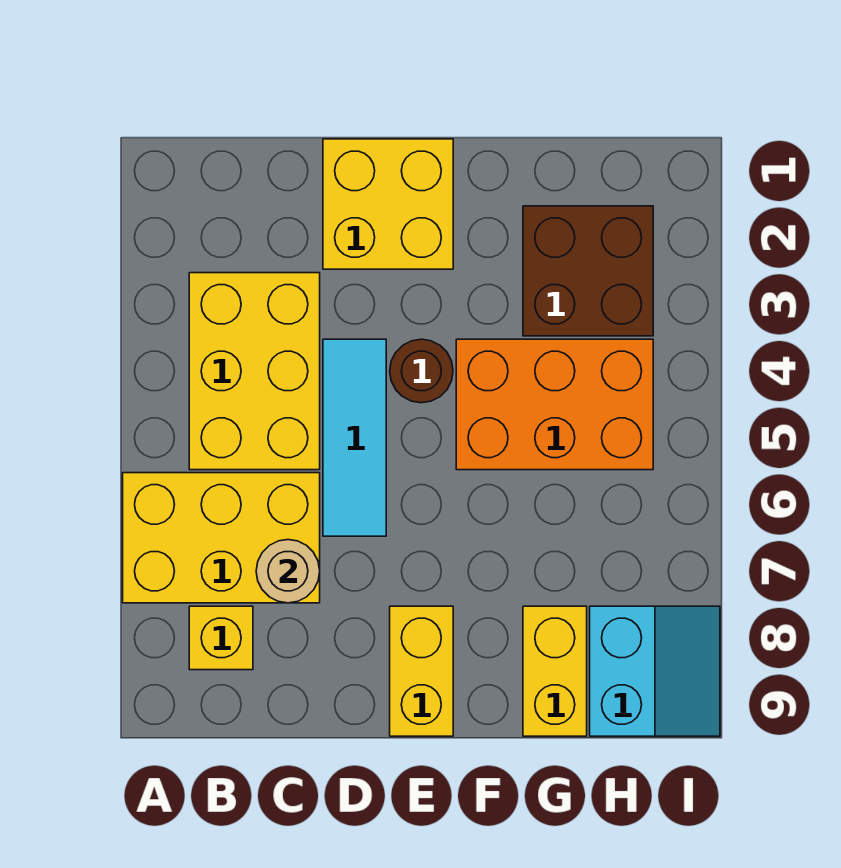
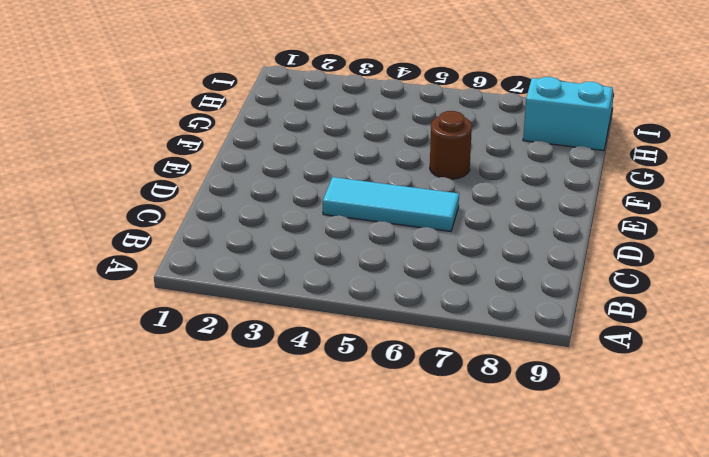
brown 1x1 round brick [430,111,472,179] -> brown 1x1 round brick moved to [390,339,453,403]
none -> yellow 2x3 brick [123,473,320,603]
none -> yellow 2x3 brick [189,273,320,470]
none -> yellow 1x1 brick [189,606,253,670]

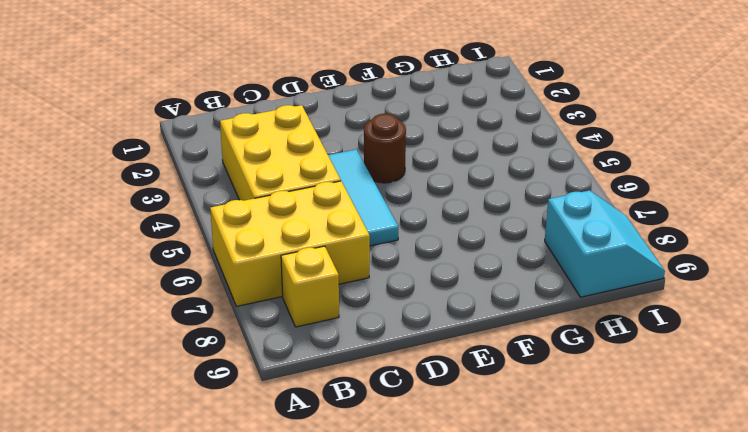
none -> yellow 2x2 brick [323,139,453,269]
none -> yellow 1x2 brick [390,606,453,736]
none -> orange 2x3 brick [456,339,653,470]

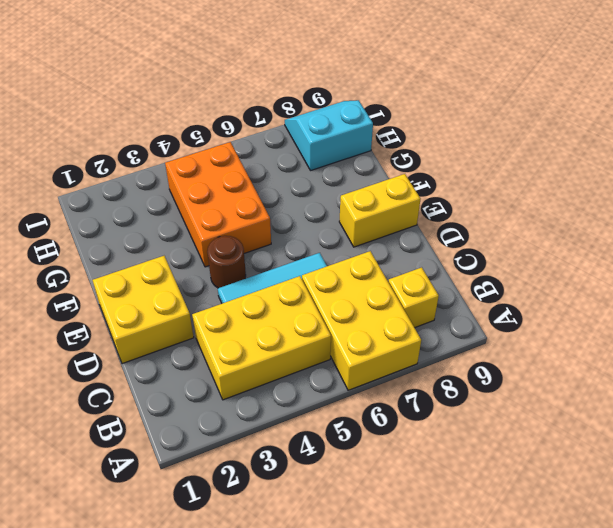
none -> brown 2x2 brick [523,206,653,336]
none -> yellow 1x2 brick [523,606,587,736]
none -> tan 1x1 round brick [256,540,320,603]

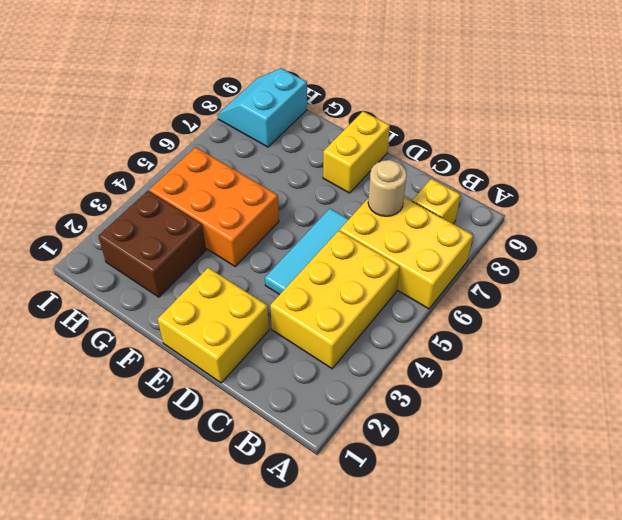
none -> brown 1x1 round brick [390,339,453,403]
none -> yellow 1x2 brick [523,606,587,736]

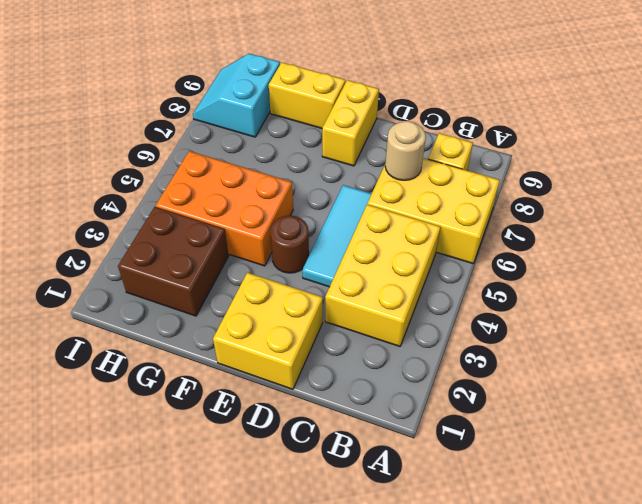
yellow 1x2 brick [269,63,345,128] -> yellow 1x2 brick turned to [523,606,587,736]

